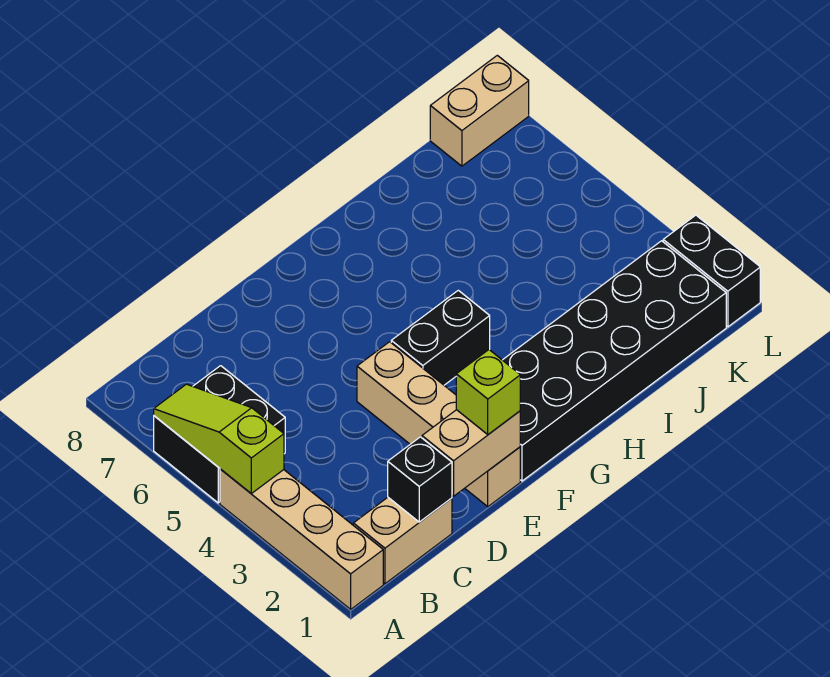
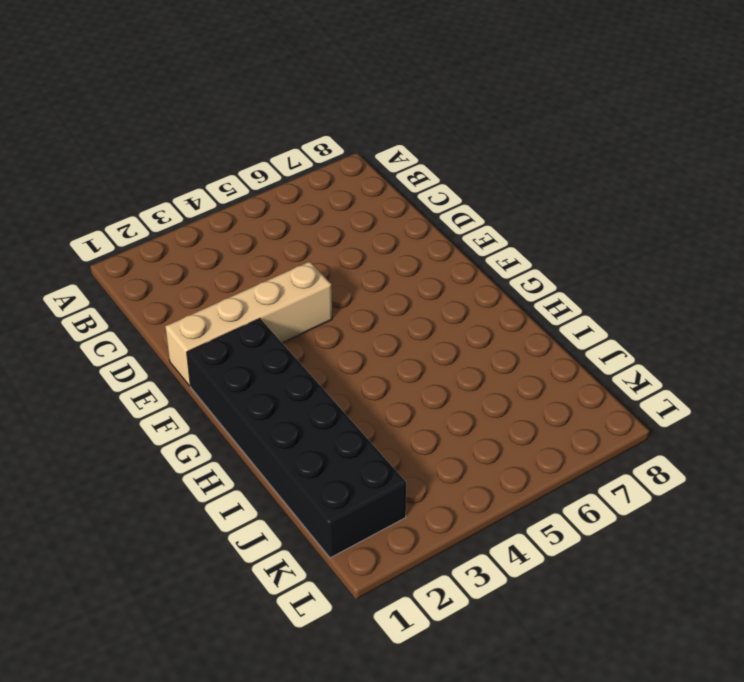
none -> tan 1x4 brick [220,469,383,609]
none -> black 2x2 brick [154,366,285,503]
none -> tan 1x2 brick [353,497,452,584]

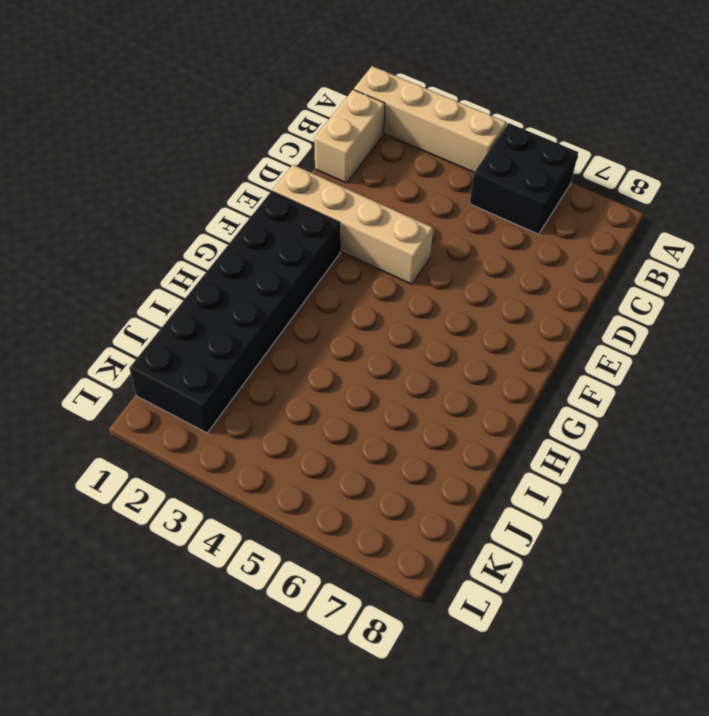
none -> black 1x2 brick [391,290,490,385]
none -> tan 1x2 brick [430,55,529,166]
none -> black 1x2 brick [663,215,760,327]

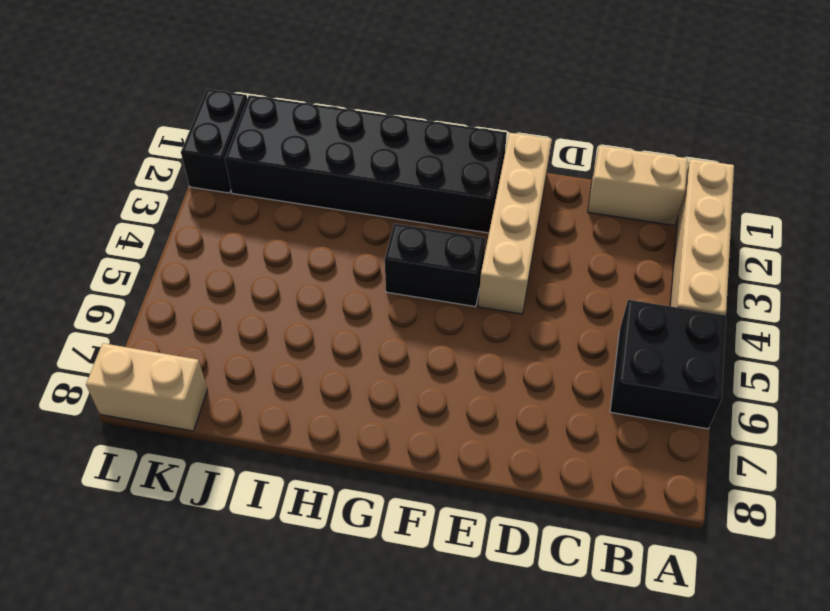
none -> lime 1x3 slope [154,384,284,493]
none -> black 1x1 brick [388,437,452,522]
none -> tan 1x2 brick [422,410,520,496]

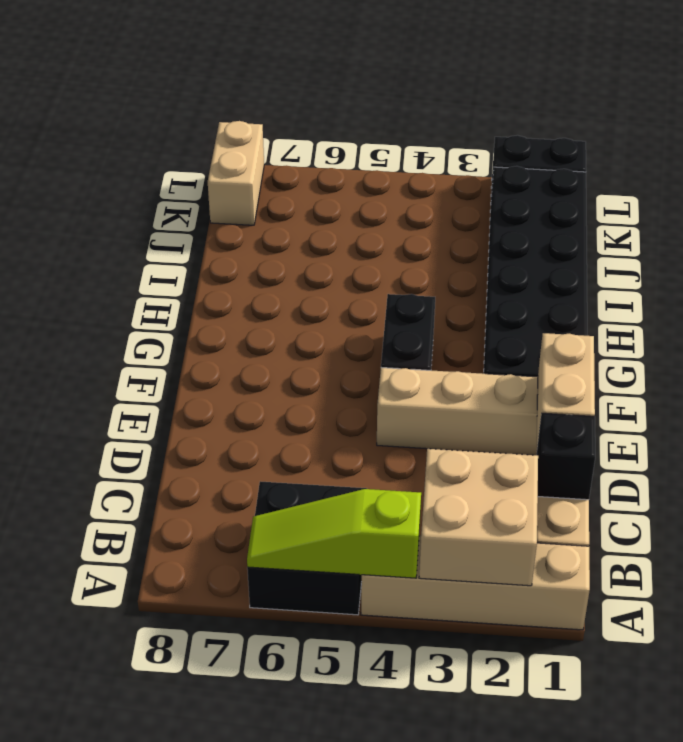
tan 2x2 brick [419,449,538,586] -> none
none -> lime 1x1 brick [456,350,520,435]

